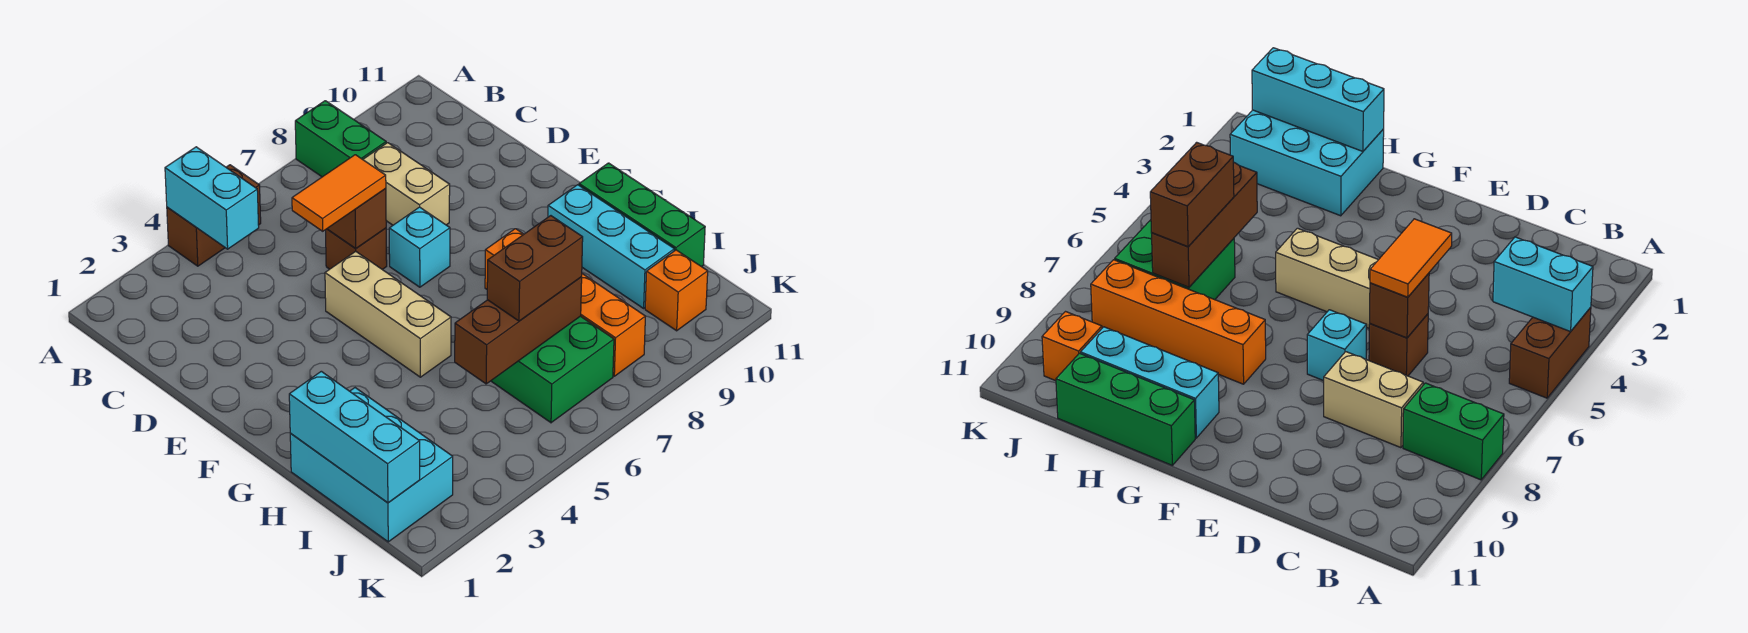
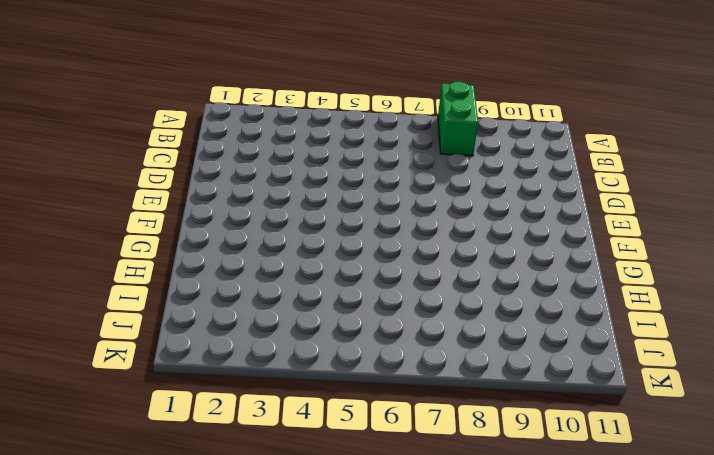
none -> brown 1x2 brick [167,165,261,266]
none -> tan 1x2 brick [363,143,450,225]
none -> brown 1x1 brick [326,228,387,269]

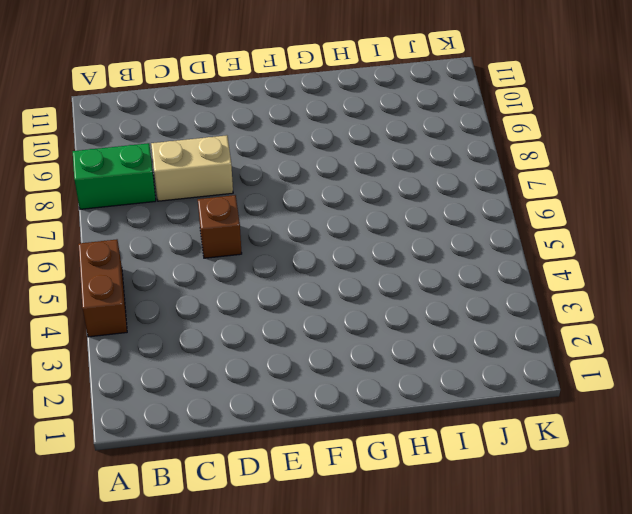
none -> tan 1x3 brick [325,251,451,377]
none -> cyan 1x1 brick [389,207,450,287]
none -> orange 1x4 brick [485,229,645,376]

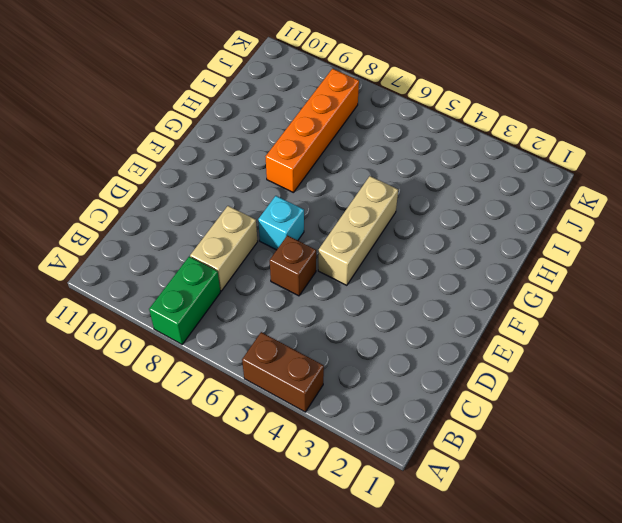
none -> cyan 1x3 brick [548,185,674,308]
none -> green 1x3 brick [579,163,705,267]
none -> cyan 2x3 brick [290,388,453,542]

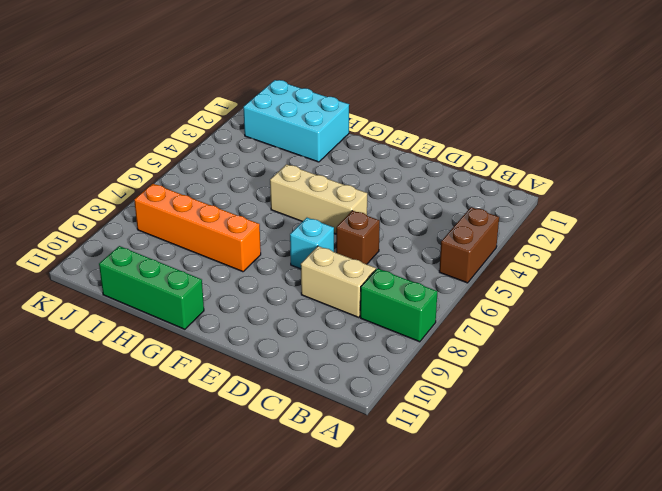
none -> cyan 1x3 brick [548,185,674,308]
none -> green 2x2 brick [491,316,614,423]
none -> orange 1x1 brick [645,250,708,331]

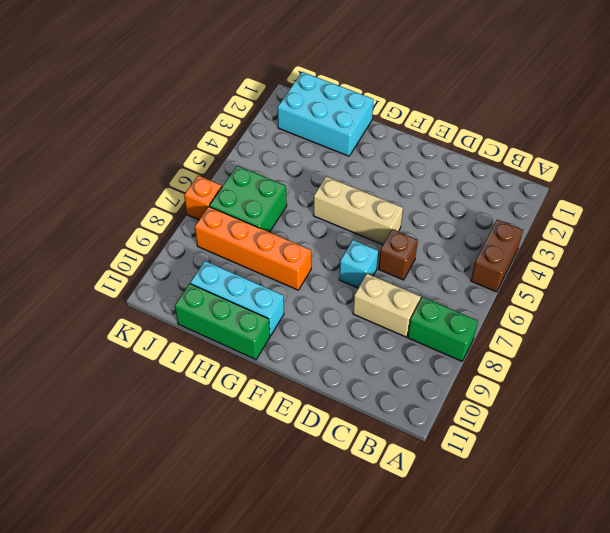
orange 1x1 brick [184,176,222,220] -> orange 1x1 brick moved to [645,250,708,331]
none -> cyan 1x2 brick [165,147,259,249]
none -> brown 1x1 brick [327,188,386,249]
none -> cyan 1x3 brick [289,371,420,503]

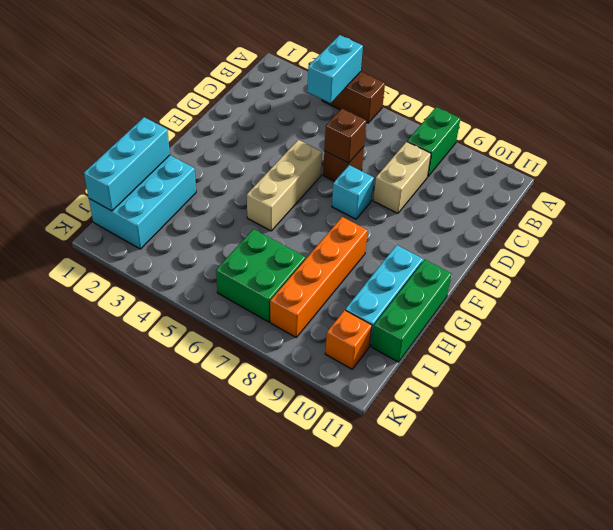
none -> brown 1x3 brick [455,277,582,384]
none -> orange 1x2 tile [292,155,386,231]
none -> brown 1x2 brick [487,216,583,321]

